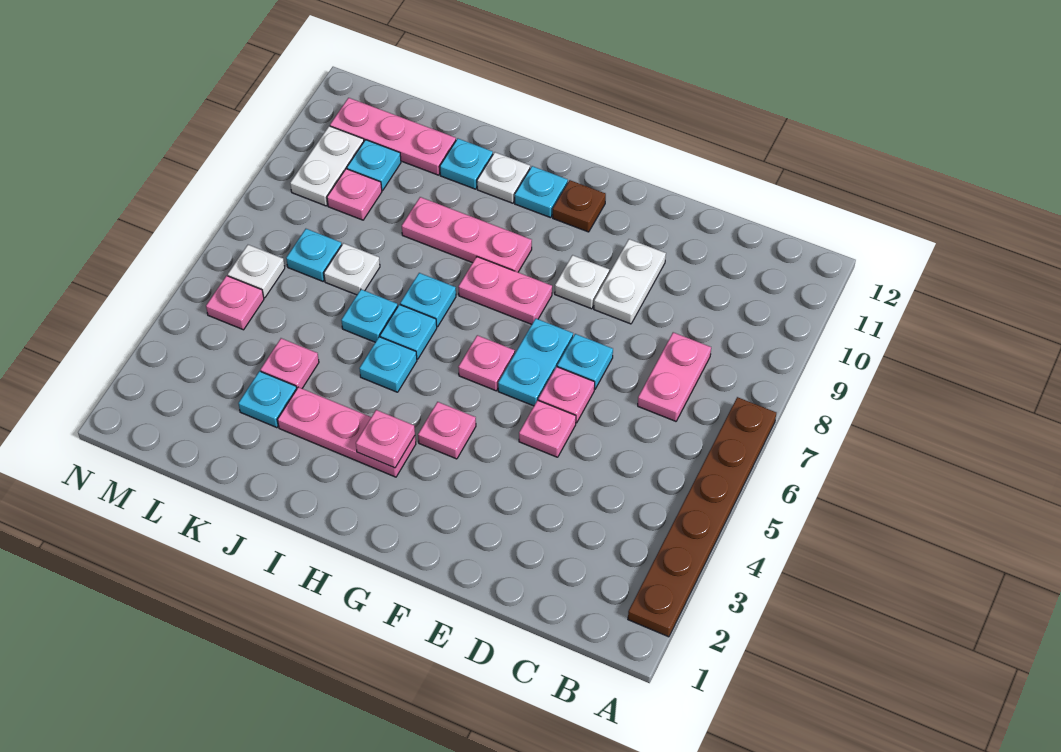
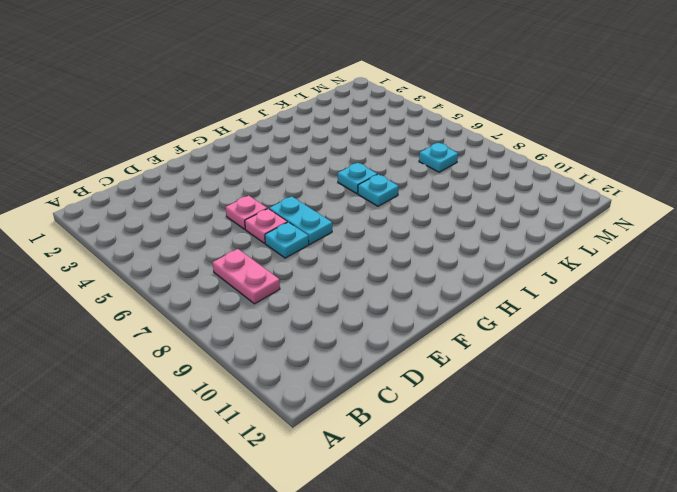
none -> brown 1x6 plate [628,397,776,637]
none -> white 1x2 plate [594,239,666,324]
none -> white 1x1 plate [555,255,609,309]
none -> pink 1x1 plate [418,402,476,459]

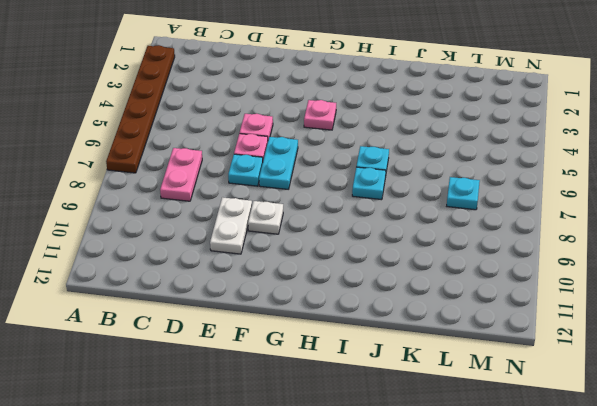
none -> pink 1x1 plate [458,335,515,391]
none -> pink 1x2 plate [458,257,552,324]
none -> brown 1x1 plate [553,180,606,232]
none -> pink 1x3 plate [278,387,416,477]

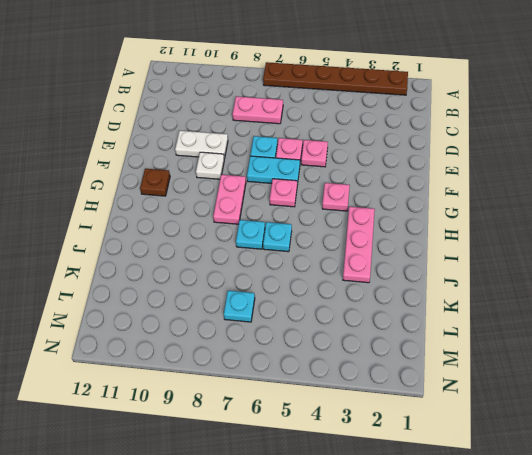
none -> pink 1x3 plate [402,197,532,272]
none -> cyan 1x1 plate [515,166,568,218]
none -> cyan 1x1 plate [359,337,417,392]
none -> white 1x1 plate [477,152,530,203]

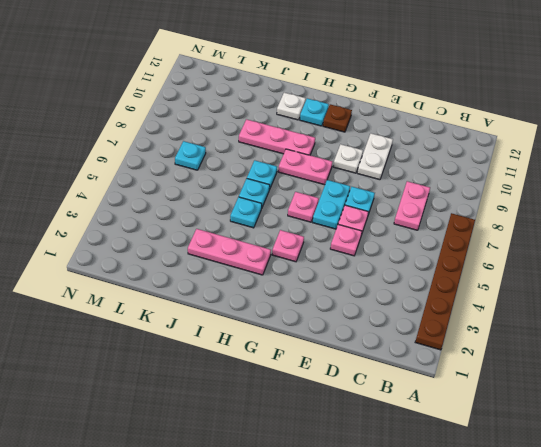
none -> cyan 1x1 plate [341,289,398,342]
none -> cyan 1x1 plate [440,138,493,189]
none -> cyan 1x1 plate [238,371,297,428]
none -> pink 1x1 plate [260,338,319,388]

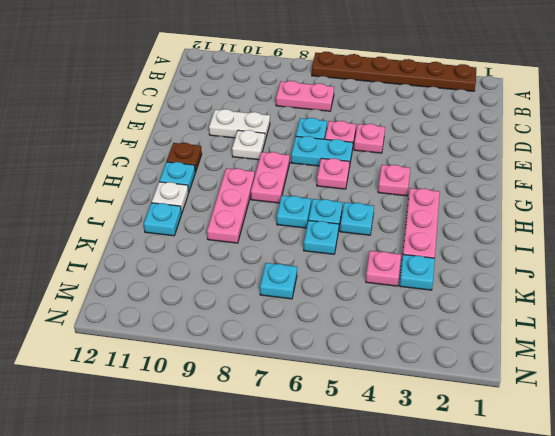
none -> white 1x1 plate [324,243,380,295]
none -> pink 1x3 plate [330,98,456,175]
none -> pink 1x1 plate [327,169,382,220]
none -> cyan 1x1 plate [347,140,401,190]

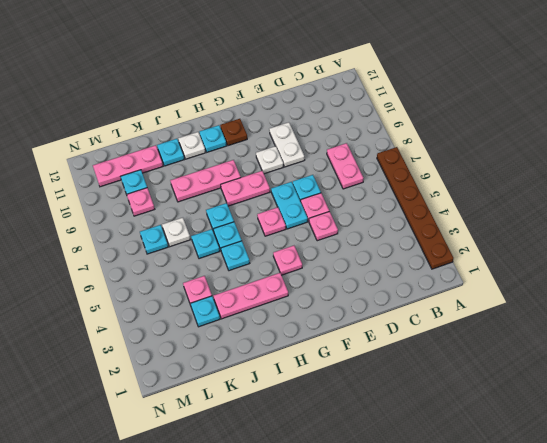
none -> pink 1x1 plate [206,276,264,330]
none -> white 1x1 plate [228,245,285,298]
none -> white 1x2 plate [290,126,364,206]
none -> pink 1x1 plate [356,410,415,468]

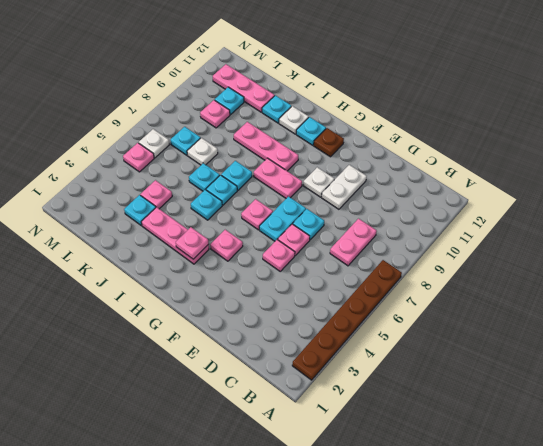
none -> white 1x2 plate [290,126,364,206]

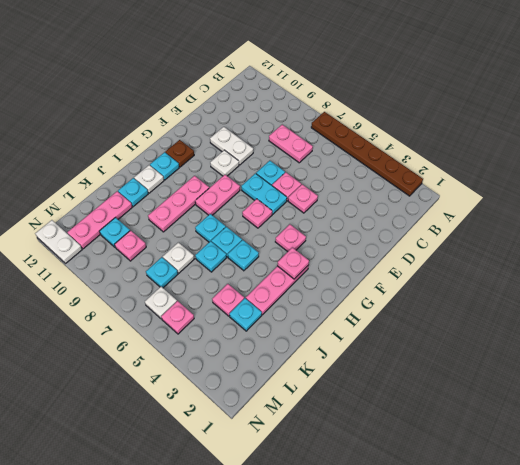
white 1x2 plate [35,220,82,263] -> white 1x2 plate moved to [290,126,364,206]

